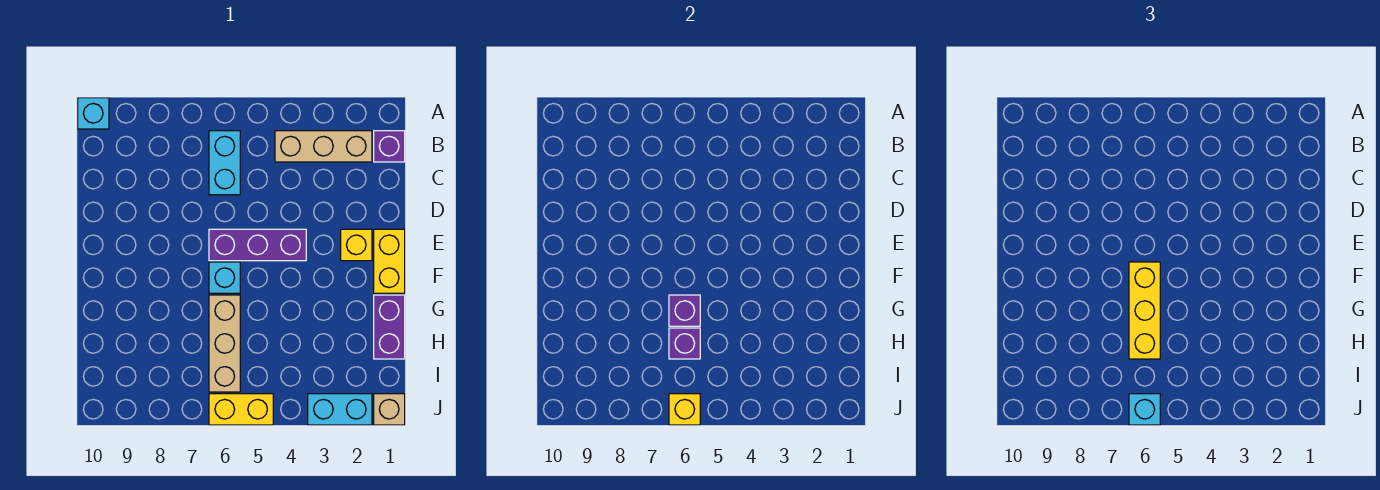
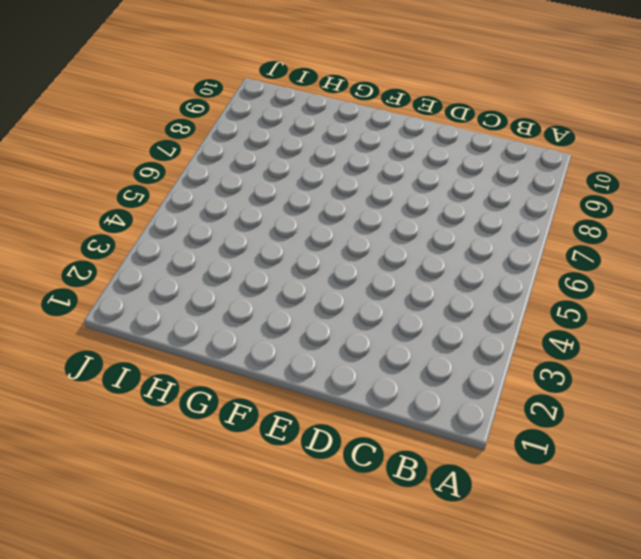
none -> cyan 1x1 brick [78,98,109,129]
none -> purple 1x1 brick [374,131,405,162]
none -> tan 1x3 brick [275,131,372,162]

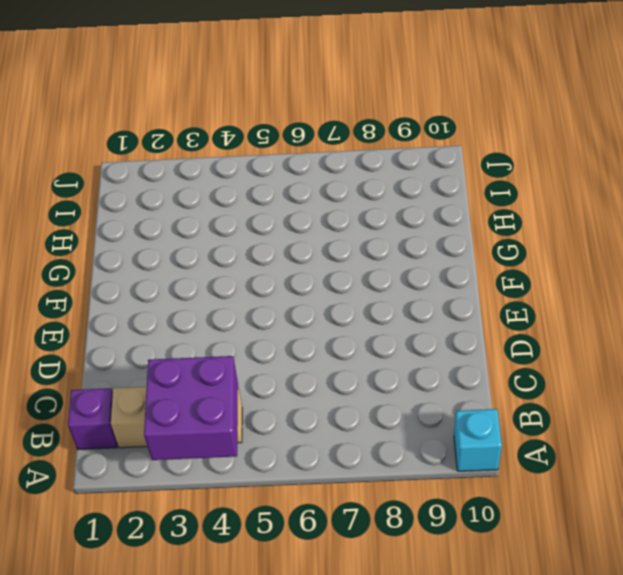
purple 2x2 brick [144,356,238,460] -> none
none -> cyan 1x2 brick [209,131,240,195]
none -> yellow 1x2 brick [374,229,405,293]
none -> yellow 1x1 brick [341,229,372,261]

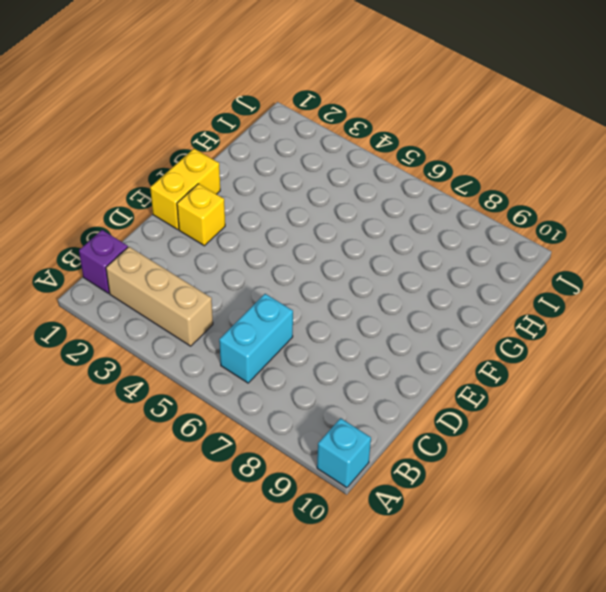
none -> purple 1x3 brick [209,229,306,261]
none -> cyan 1x1 brick [209,262,240,293]
none -> purple 1x2 brick [374,295,405,359]

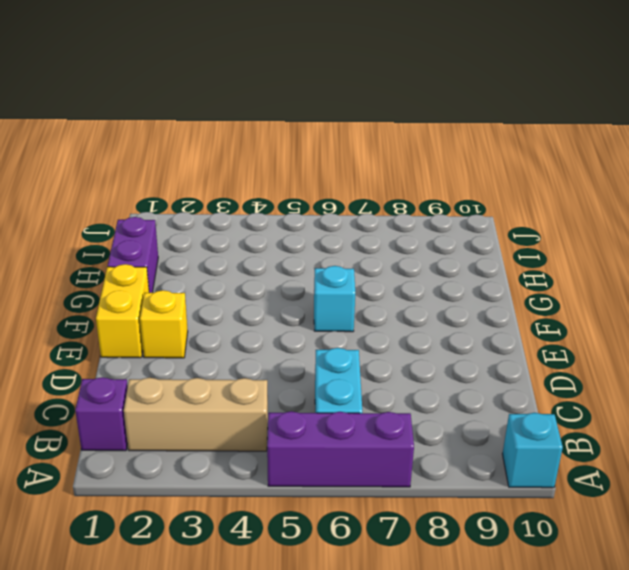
purple 1x3 brick [267,411,414,487] -> purple 1x3 brick moved to [209,229,306,261]
none -> tan 1x3 brick [209,295,240,392]
none -> tan 1x1 brick [374,394,405,425]
none -> cyan 1x2 brick [308,394,372,425]

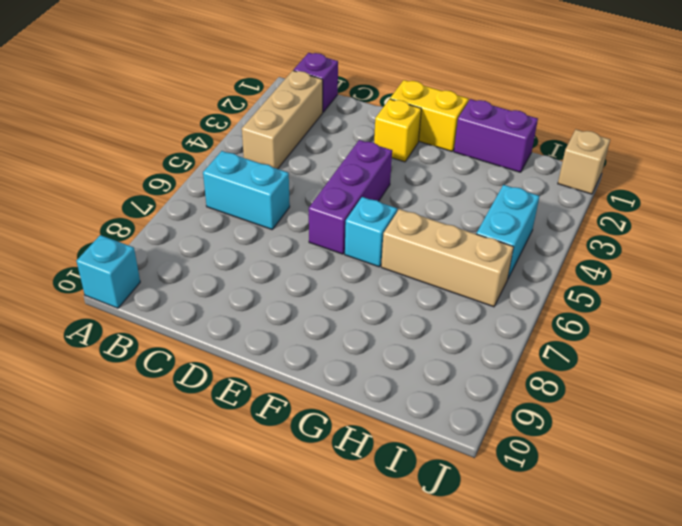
cyan 1x2 brick [476,185,539,280] -> cyan 1x2 brick moved to [308,394,372,425]
none -> yellow 1x2 brick [209,394,273,425]
none -> purple 1x1 brick [669,295,700,326]
none -> purple 1x1 brick [669,328,700,359]

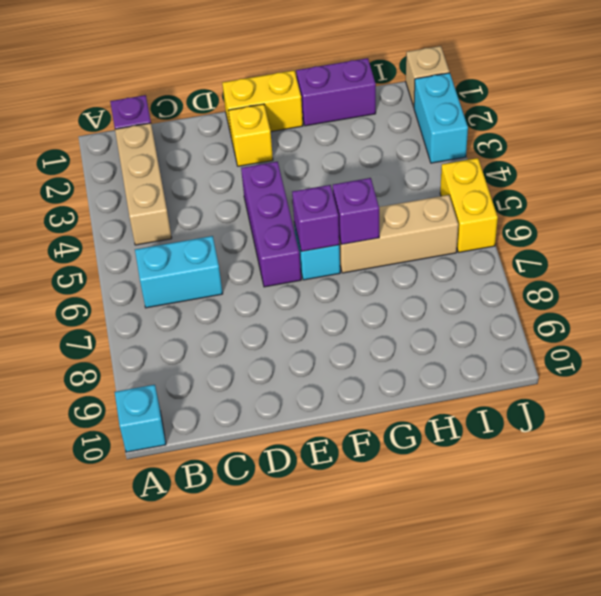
purple 1x1 brick [292,185,339,251] -> purple 1x1 brick moved to [669,328,700,359]
none -> yellow 1x1 brick [669,394,700,425]
none -> yellow 1x3 brick [1129,262,1160,359]
none -> cyan 1x1 brick [1129,394,1160,425]

